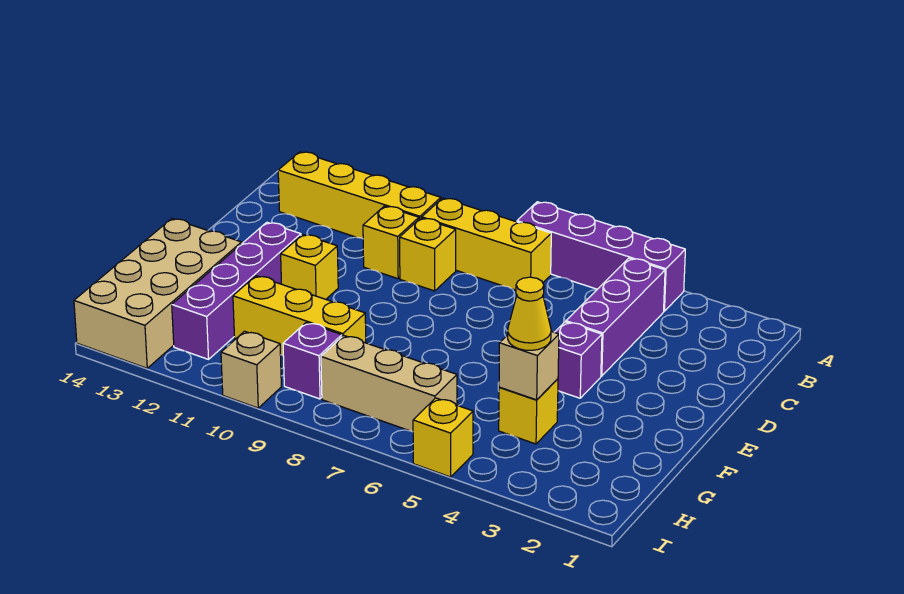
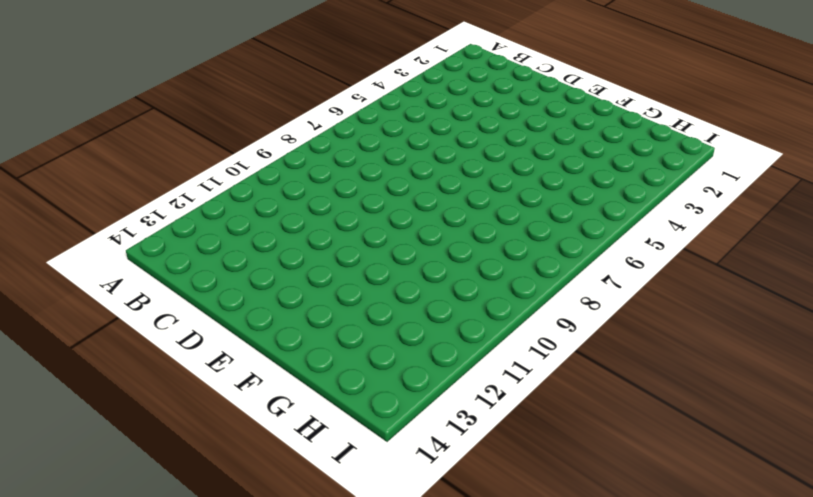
none -> purple 1x4 brick [517,202,685,311]
none -> purple 1x3 brick [566,258,665,376]
none -> yellow 1x3 brick [422,198,551,290]

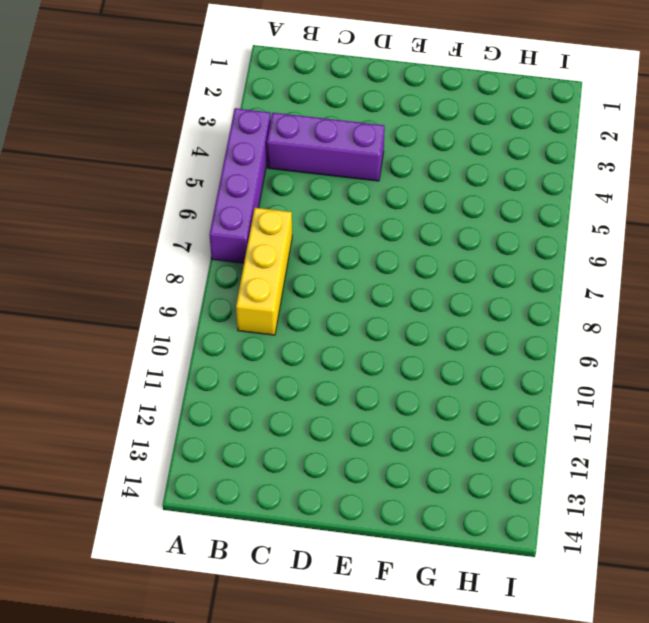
none -> yellow 1x4 brick [278,152,441,239]
none -> yellow 1x1 brick [400,218,456,291]
none -> yellow 1x1 brick [363,206,419,279]

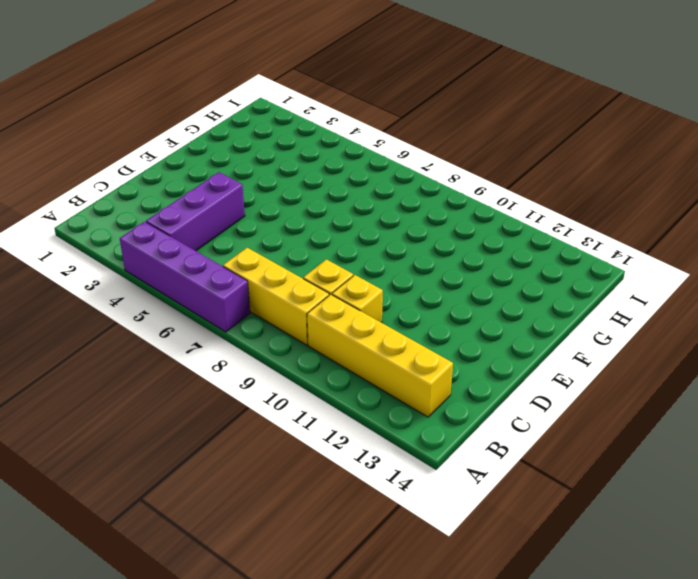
none -> purple 1x1 brick [555,322,602,398]
none -> yellow 1x1 brick [281,235,338,299]
none -> purple 1x4 brick [172,222,301,359]

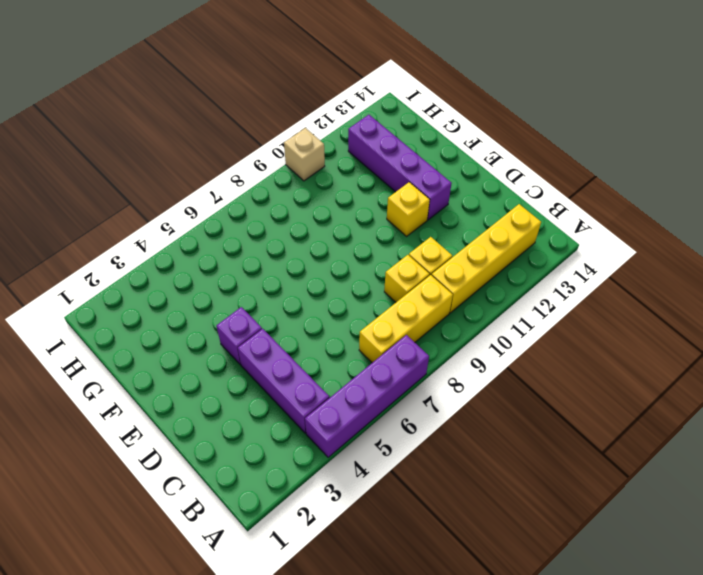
none -> tan 2x4 brick [74,219,242,368]
none -> yellow 1x1 brick [499,379,558,444]
none -> yellow 1x3 brick [233,276,366,355]

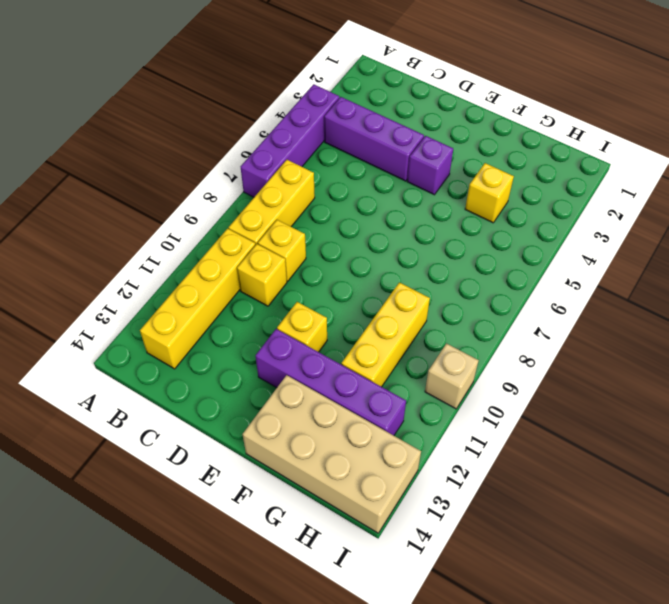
none -> tan 1x3 brick [321,336,457,432]
none -> purple 1x1 brick [283,323,342,399]
none -> yellow 1x1 brick [413,398,473,477]

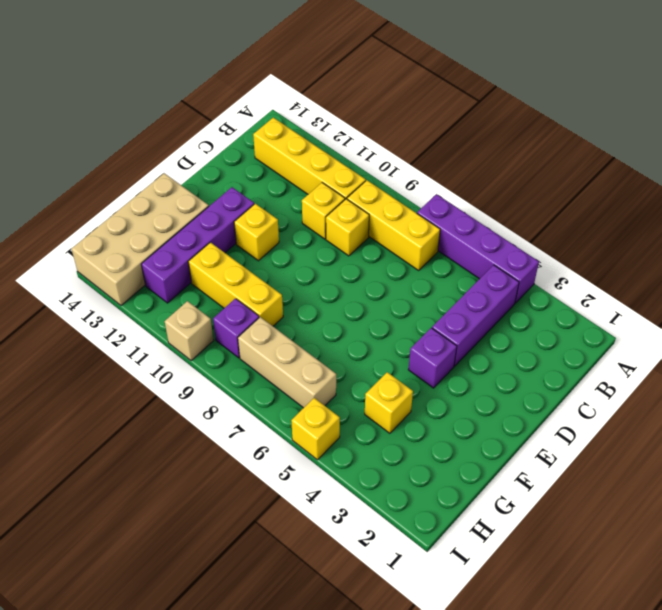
none -> tan 1x1 brick [499,332,559,400]
none -> yellow 1x1 cone [508,277,551,350]

